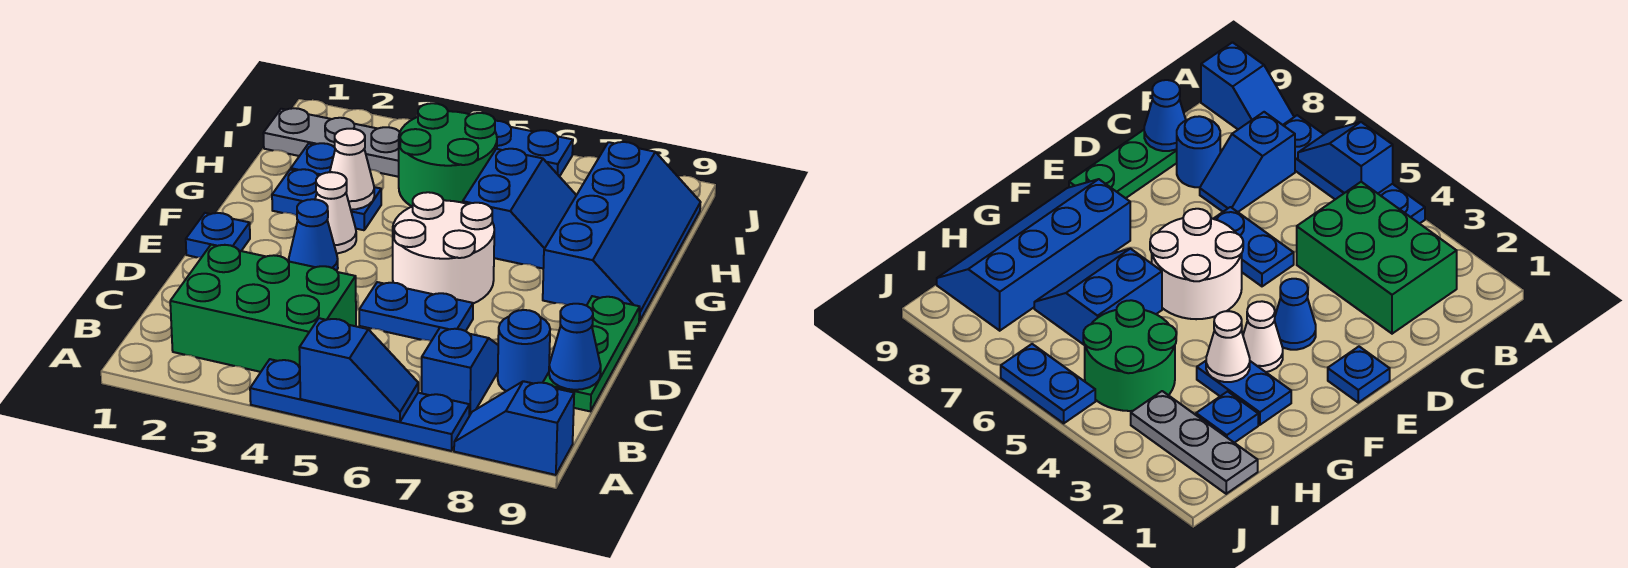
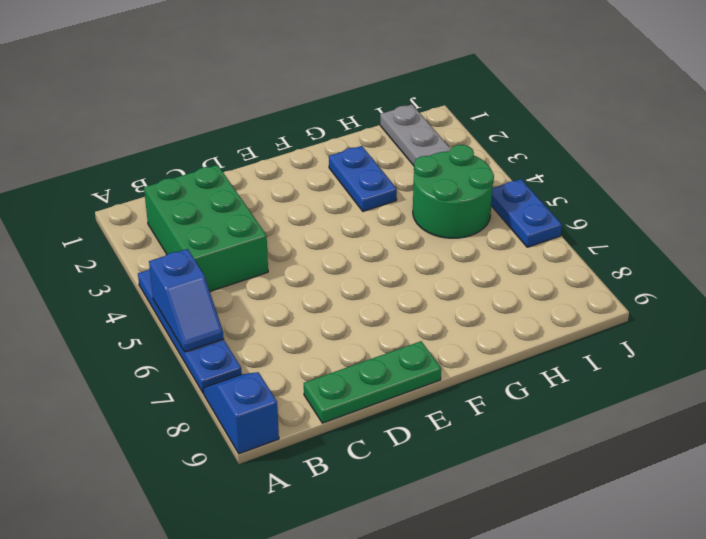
none -> blue 1x2 slope [422,327,498,416]
none -> blue 1x1 round brick [498,310,550,391]
none -> blue 1x2 plate [359,282,473,341]

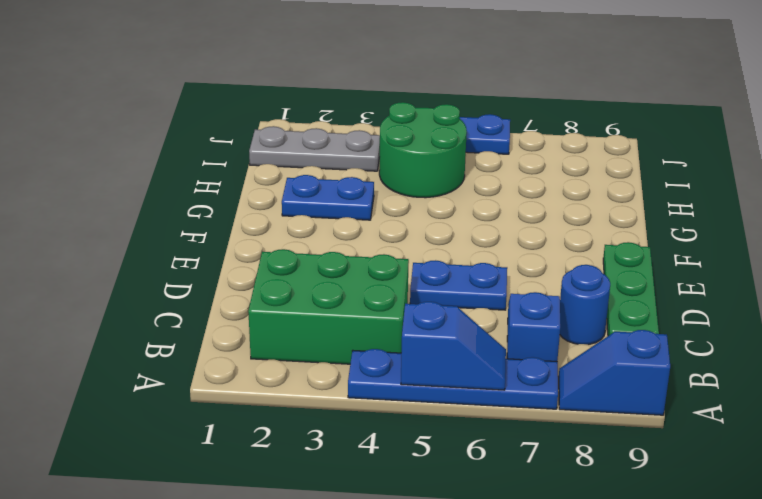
none -> blue 1x1 plate [186,213,250,258]
none -> blue 1x1 cone [289,199,338,271]
none -> white 2x2 round brick [393,192,494,304]

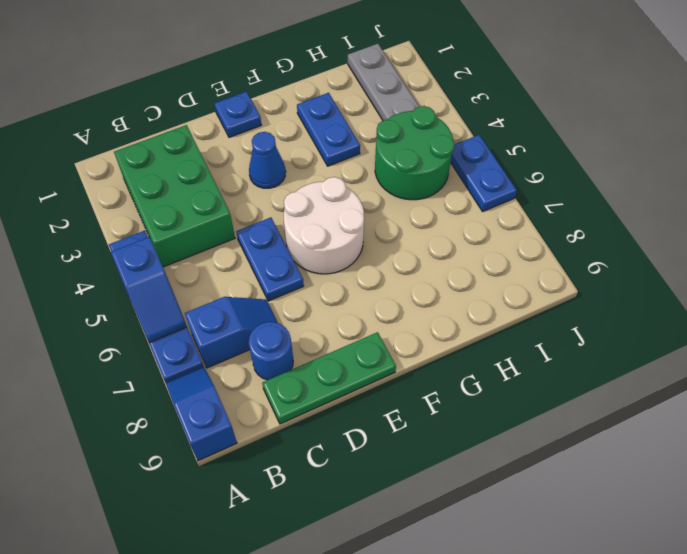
none -> white 1x1 cone [315,172,356,253]
none -> blue 2x4 slope [543,142,700,321]
none -> blue 2x2 slope [463,149,576,269]

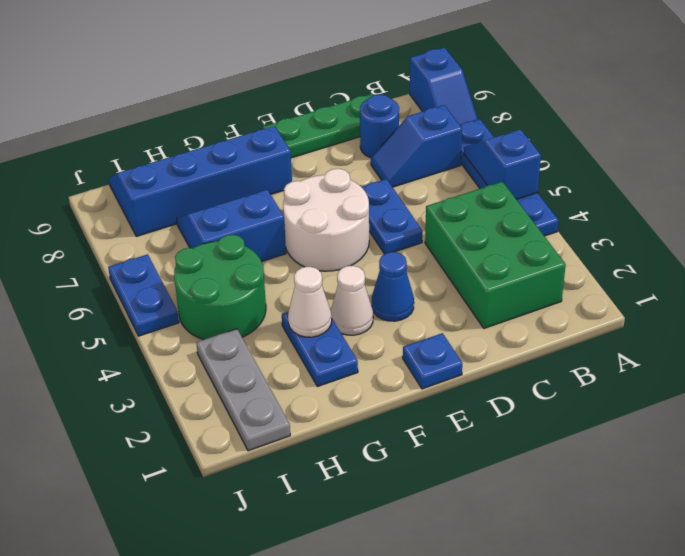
none -> blue 1x1 plate [291,143,335,176]
none -> blue 1x1 cone [549,304,601,390]

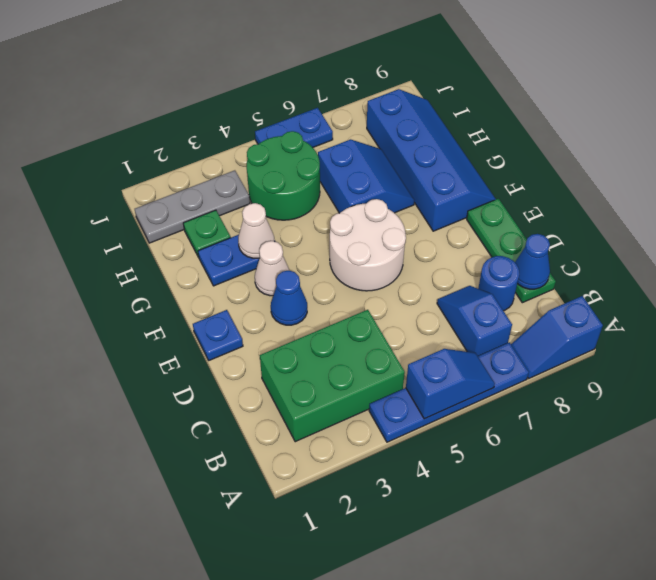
green 1x1 plate [183,210,231,257] -> blue 1x1 plate [291,143,335,176]
none -> blue 1x2 plate [359,282,473,341]

